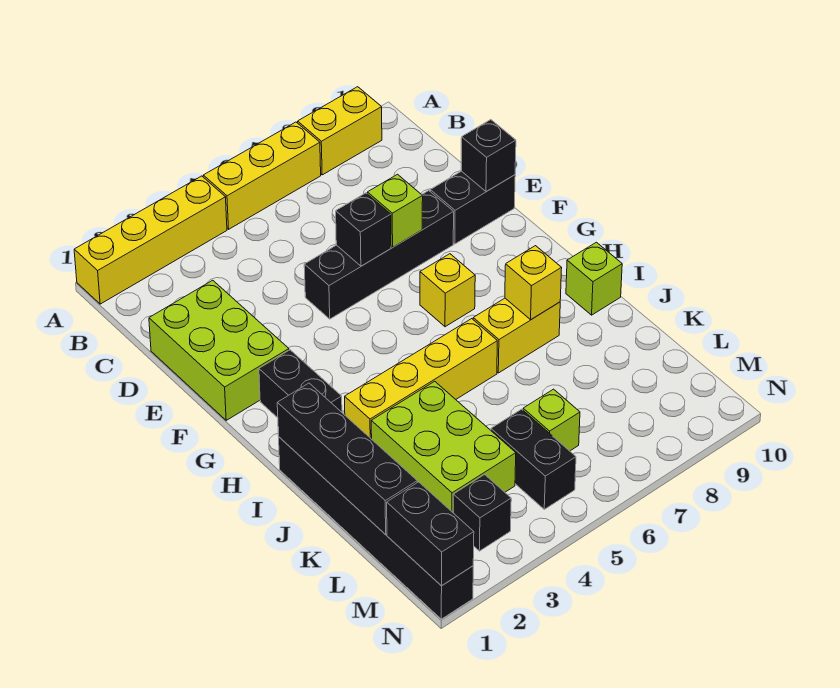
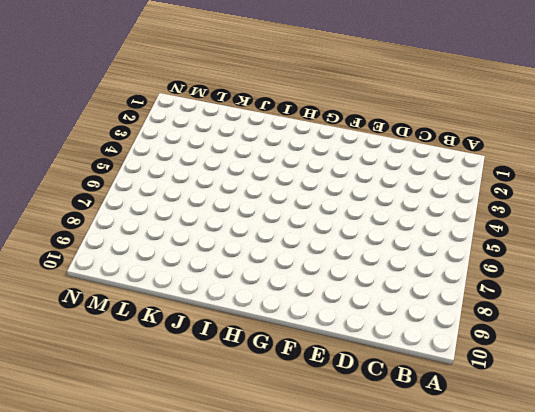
none -> yellow 1x4 brick [74,176,227,304]
none -> yellow 1x3 brick [203,122,321,229]
none -> yellow 1x2 brick [298,87,382,175]

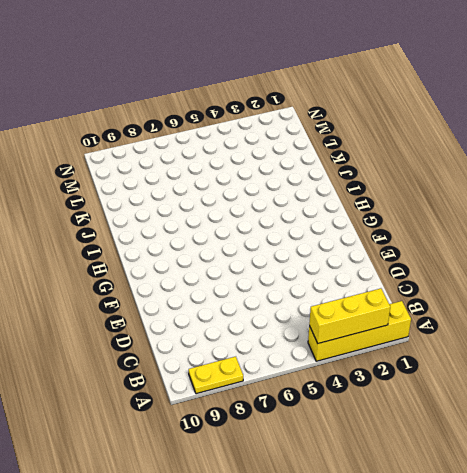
yellow 1x3 brick [309,288,390,343] -> yellow 1x3 brick moved to [203,122,321,229]
yellow 1x2 plate [189,357,243,394] -> yellow 1x2 brick [298,87,382,175]
none -> lime 2x3 brick [149,280,289,420]
none -> black 1x4 brick [304,191,454,319]
none -> black 1x2 brick [430,171,515,244]

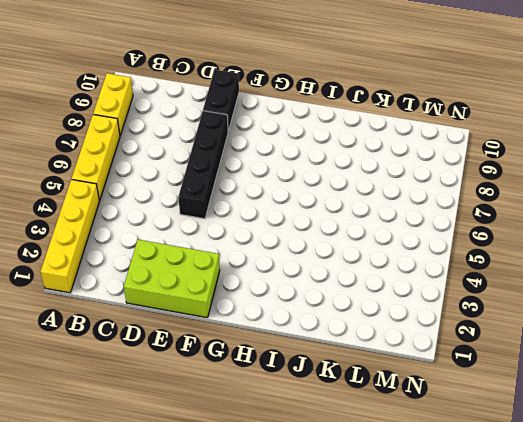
none -> black 1x2 brick [259,350,342,418]
none -> yellow 1x1 brick [420,254,475,327]
none -> black 1x6 brick [279,437,473,619]

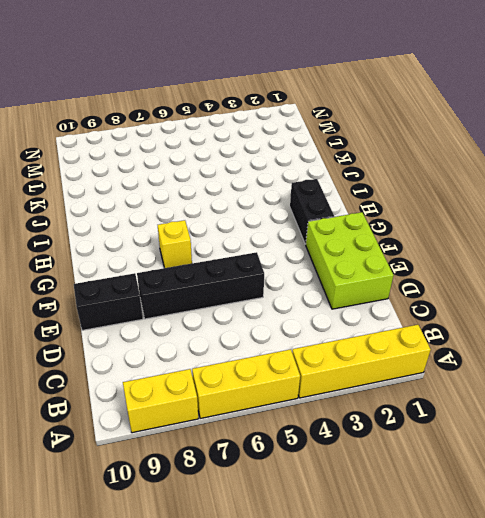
none -> black 1x6 brick [279,437,473,619]
none -> yellow 1x4 brick [345,319,497,439]
none -> yellow 1x2 brick [473,298,560,373]

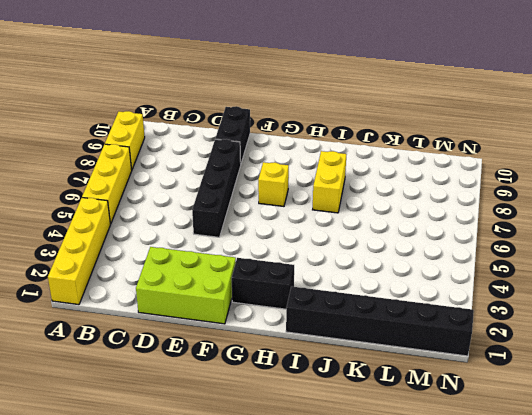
none -> yellow 1x4 brick [345,319,497,439]
none -> lime 1x1 brick [566,242,622,315]
none -> lime 2x3 brick [371,381,516,512]

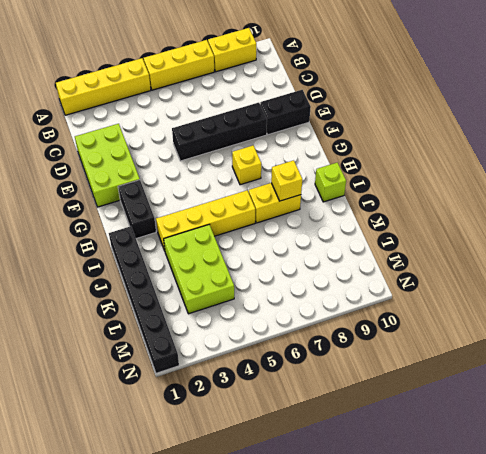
none -> black 1x2 brick [491,409,576,509]
none -> lime 1x1 brick [523,389,580,451]
none -> black 1x1 brick [453,475,511,551]

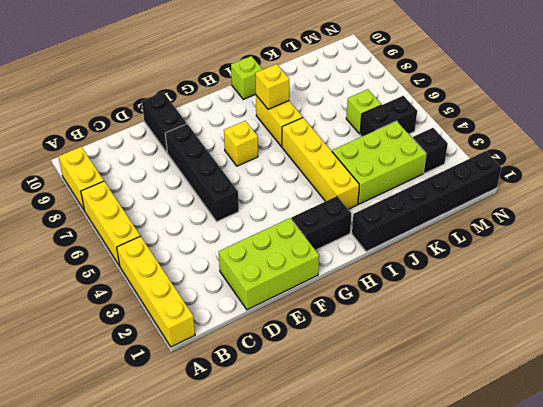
none -> black 1x1 brick [336,193,391,266]
none -> lime 1x1 brick [367,174,423,247]
none -> black 1x1 brick [461,120,516,192]

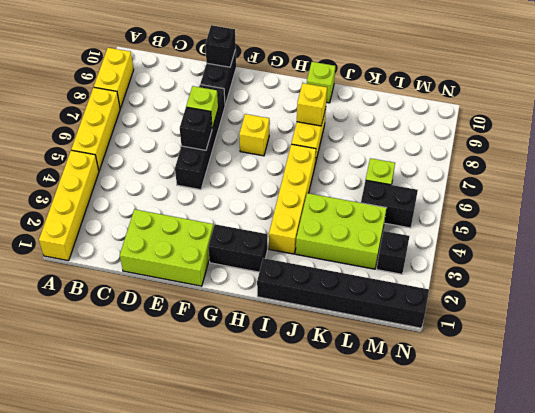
none -> black 1x4 brick [277,383,417,534]
none -> black 1x2 brick [387,482,474,586]

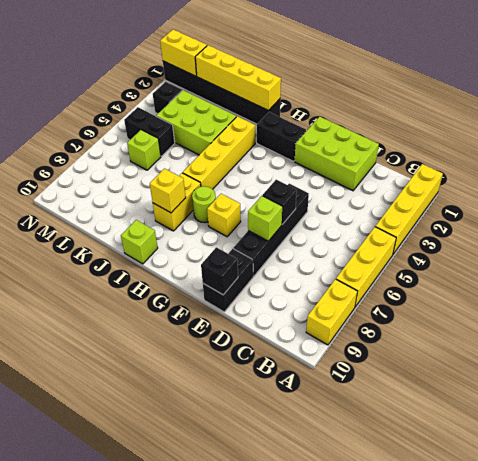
lime 1x1 round brick [192,186,216,223] -> none
yellow 1x4 brick [195,45,281,111] -> black 1x4 brick [277,383,417,534]
yellow 1x2 brick [160,30,207,76] -> black 1x2 brick [387,482,474,586]

